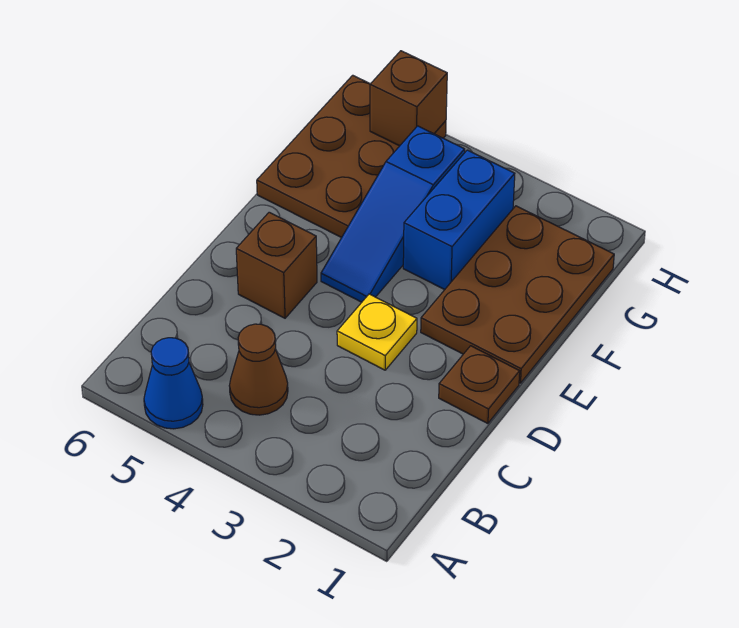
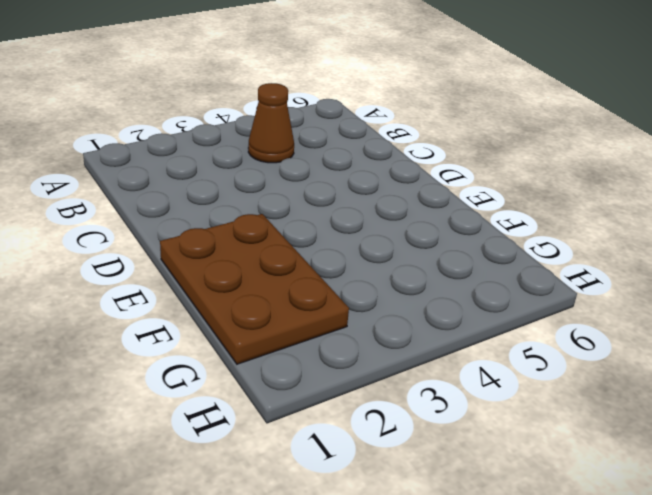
none -> blue 1x1 cone [144,338,203,429]
none -> brown 1x1 plate [439,346,520,424]

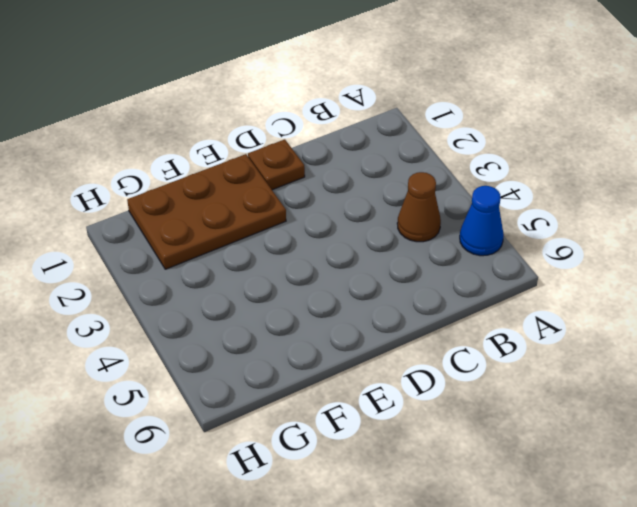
none -> yellow 1x1 plate [337,294,417,370]
none -> brown 1x1 brick [236,212,317,318]

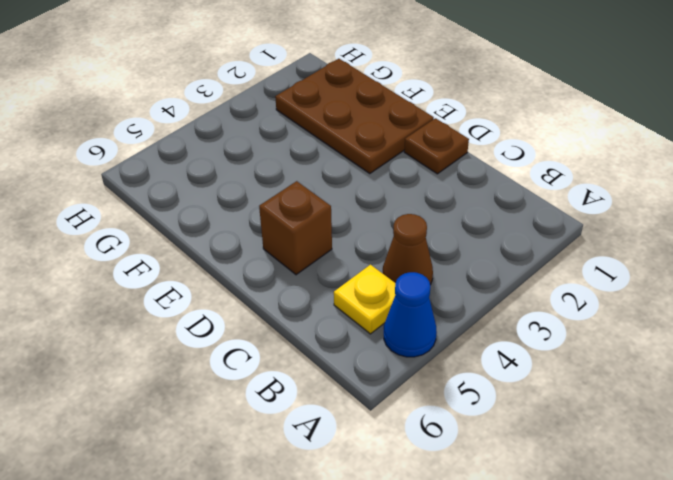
yellow 1x1 plate [334,265,395,334] -> yellow 1x1 plate moved to [337,294,417,370]
none -> blue 1x3 slope [321,126,465,302]
none -> blue 1x2 brick [403,150,515,290]

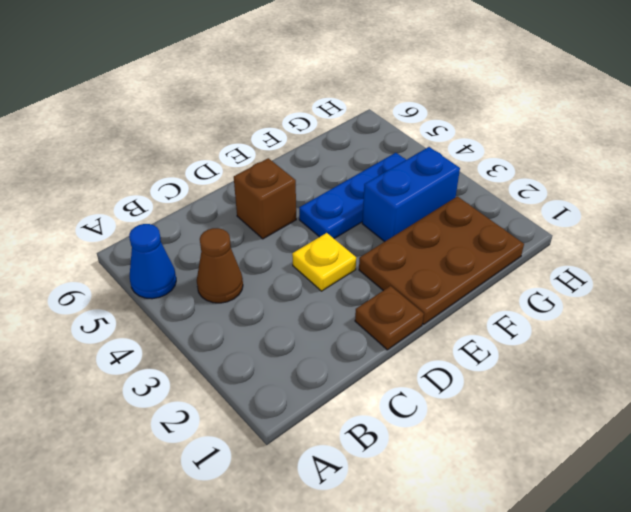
blue 1x3 plate [299,153,406,239] -> blue 1x3 slope [321,126,465,302]
none -> brown 2x3 plate [257,75,446,238]
none -> brown 1x1 brick [370,51,447,146]

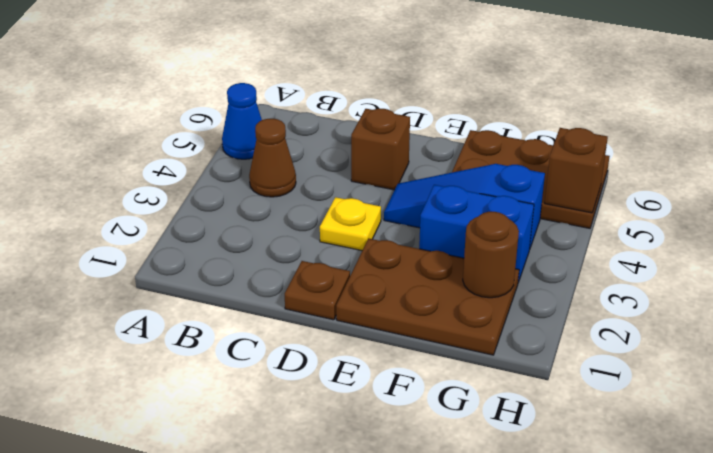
brown 1x1 round brick [463,212,519,298] -> none

